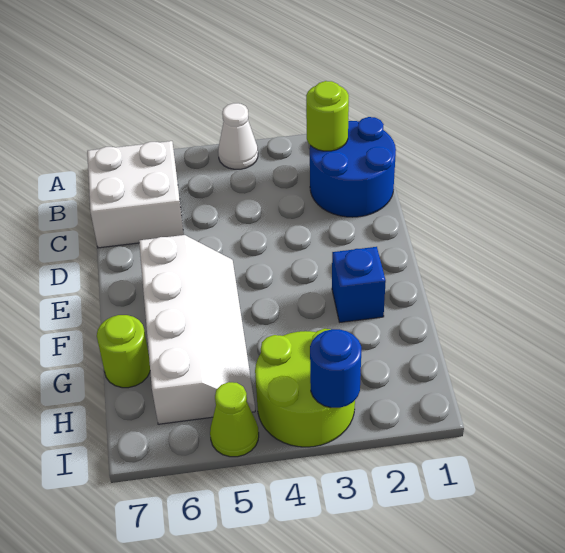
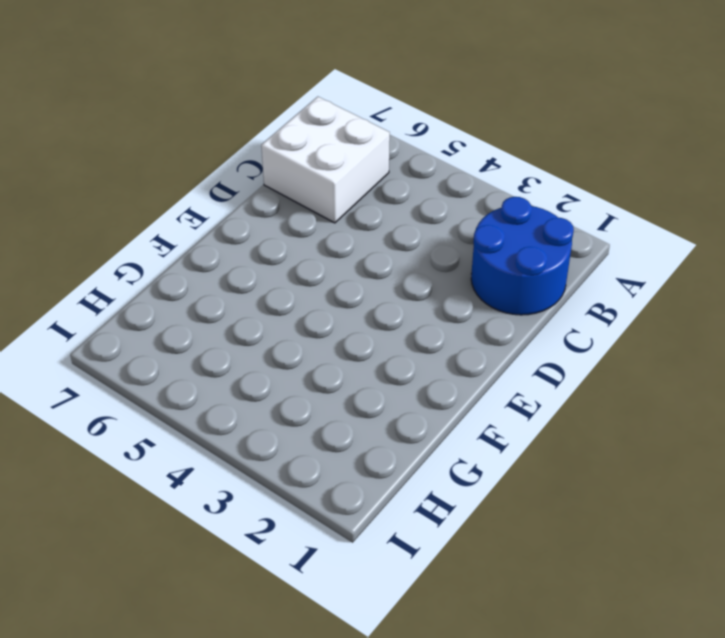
none -> white 1x1 cone [218,103,258,169]
none -> white 2x4 slope [139,235,255,424]

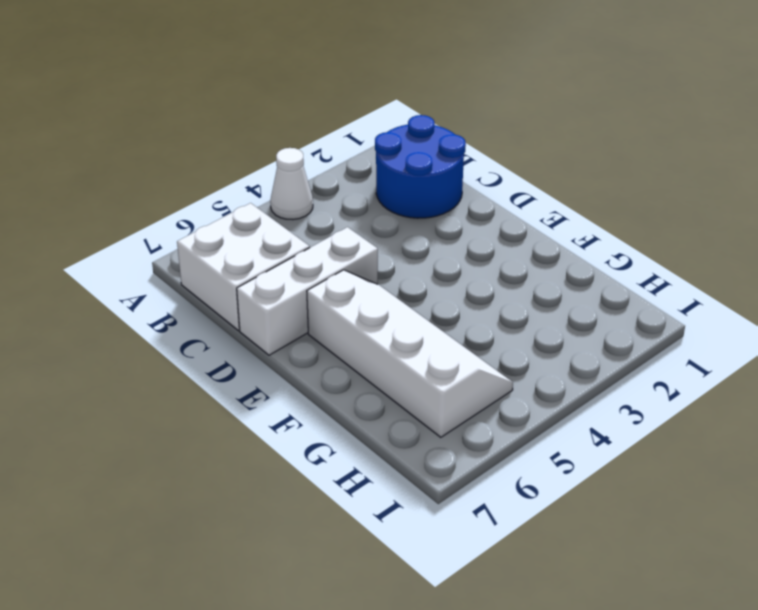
white 1x3 brick [237,227,378,355] -> none
none -> blue 1x1 brick [332,247,386,322]
none -> lime 1x1 round brick [97,315,150,388]

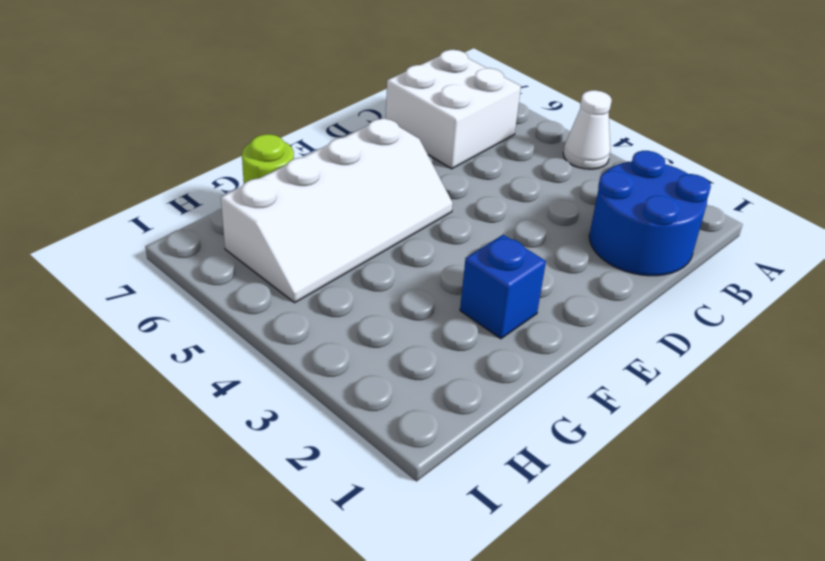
none -> lime 2x2 round brick [255,329,355,447]
none -> lime 1x1 cone [210,382,259,457]

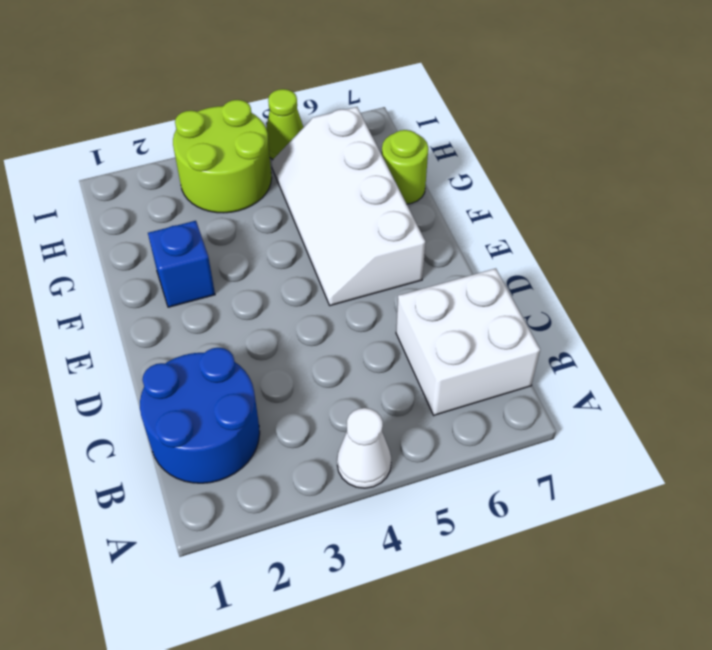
none -> lime 1x1 round brick [306,81,349,151]
none -> blue 1x1 round brick [310,329,361,408]

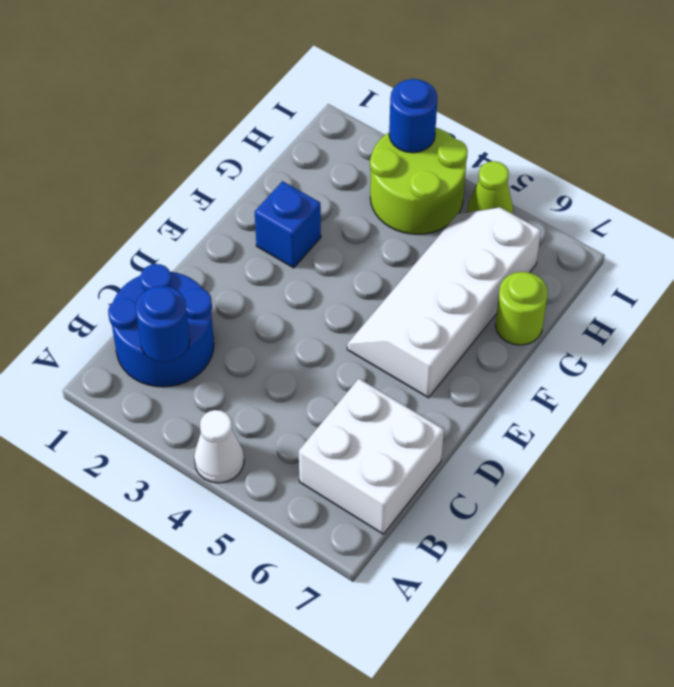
blue 1x1 round brick [135,286,190,362] -> lime 1x1 round brick [306,81,349,151]

